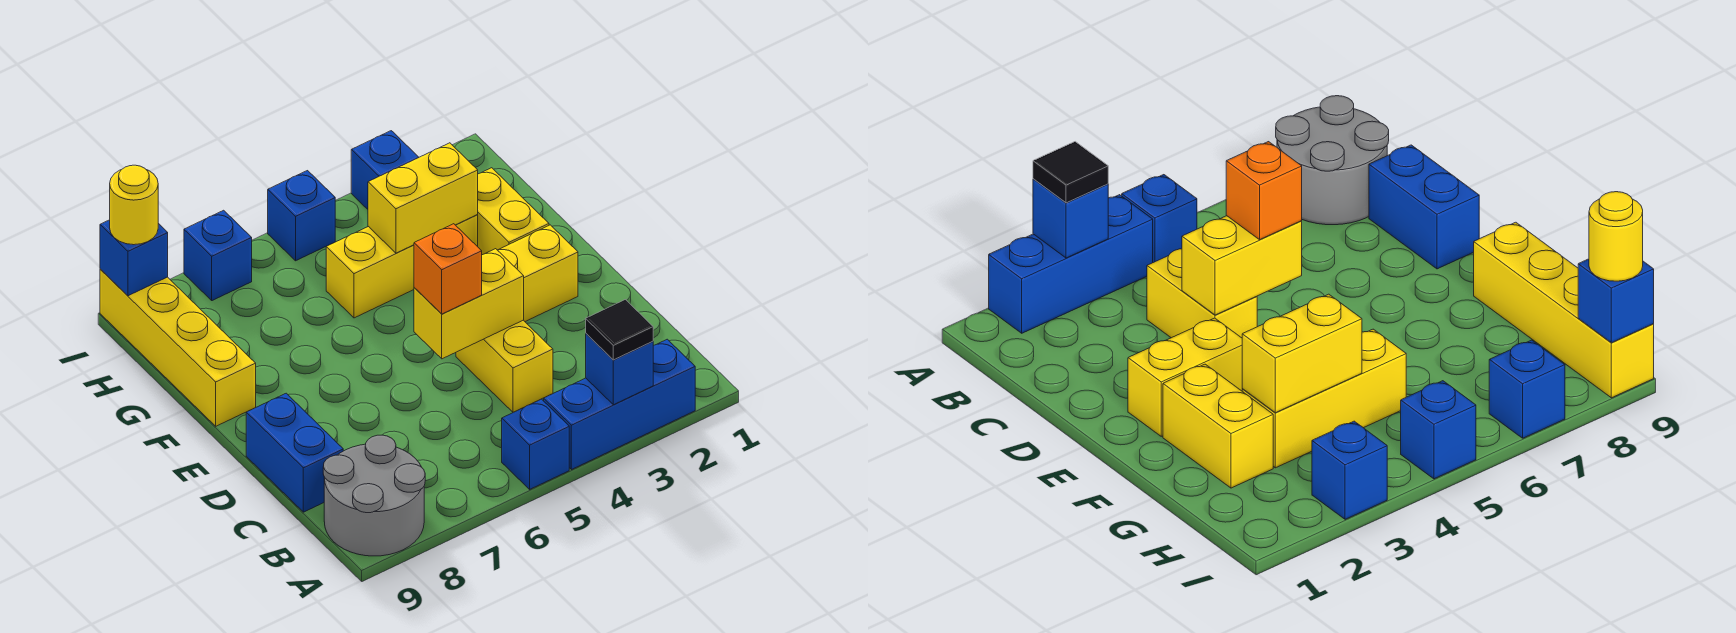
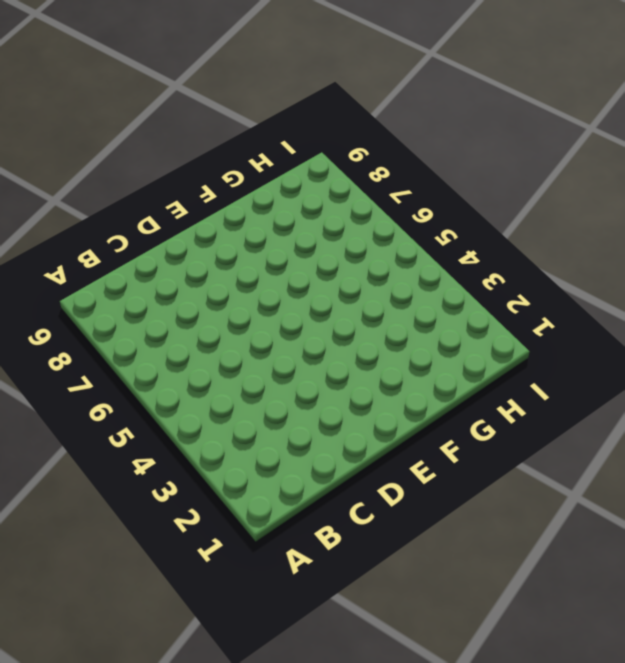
none -> blue 1x3 brick [544,339,695,470]
none -> blue 1x1 brick [502,399,569,489]
none -> grey 2x2 round brick [323,435,425,556]

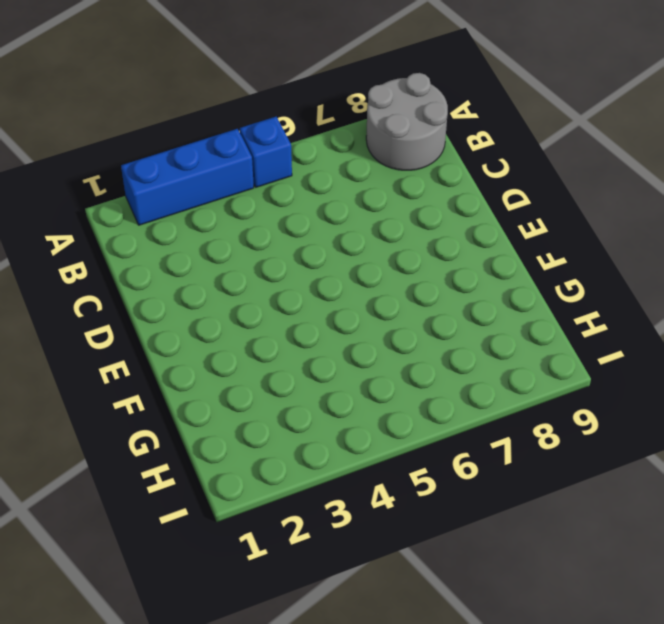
none -> yellow 1x2 brick [456,320,553,412]
none -> blue 1x2 brick [246,393,343,512]
none -> yellow 1x2 brick [498,225,578,322]

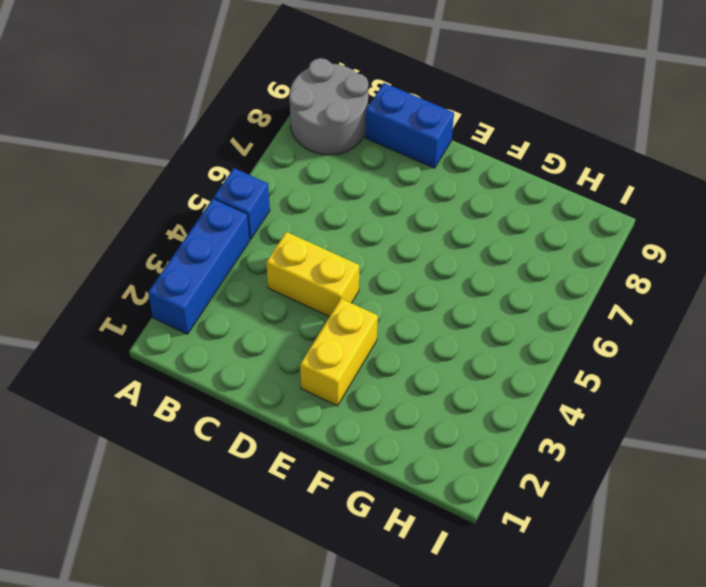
none -> yellow 1x2 brick [477,168,549,255]
none -> yellow 1x4 brick [100,269,256,426]
none -> yellow 1x3 brick [326,215,478,318]

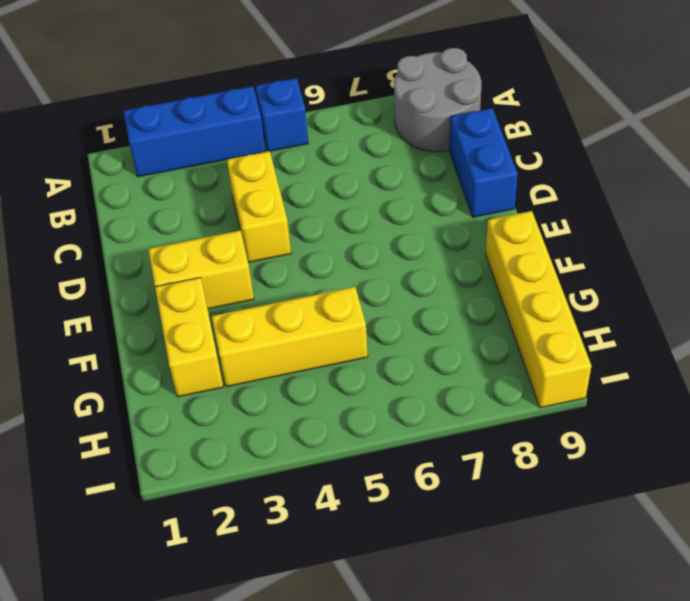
none -> blue 1x1 brick [351,131,419,209]
none -> blue 1x1 brick [268,171,335,261]
none -> blue 1x1 brick [184,210,252,301]

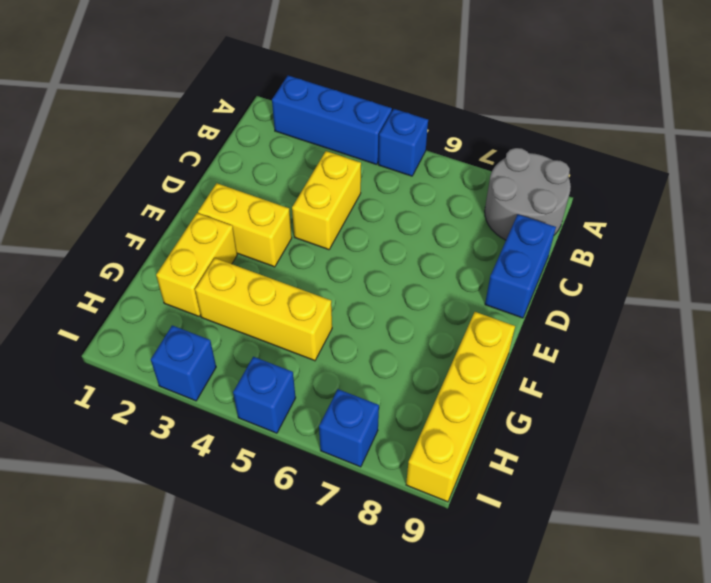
none -> blue 1x1 brick [586,334,653,405]
none -> yellow 1x2 brick [414,249,524,359]
none -> yellow 1x2 brick [368,143,478,253]

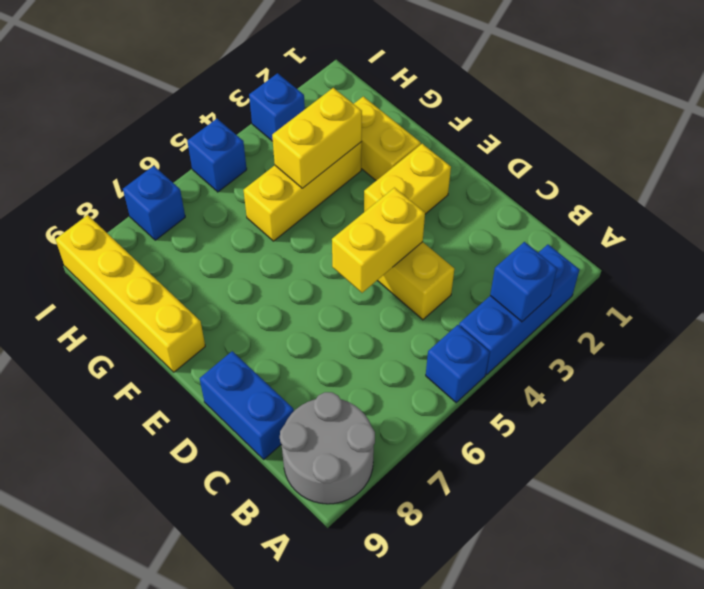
none -> blue 1x1 brick [100,220,168,296]
none -> black 1x1 tile [586,300,653,360]
none -> orange 1x1 brick [414,224,482,314]

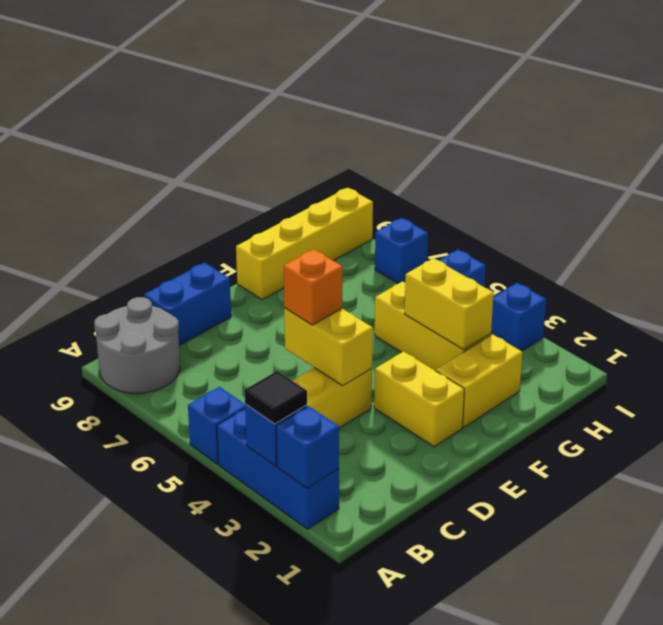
blue 1x1 brick [276,406,339,488] -> blue 1x1 brick moved to [100,220,168,296]
none -> yellow 1x1 round brick [110,165,158,245]

